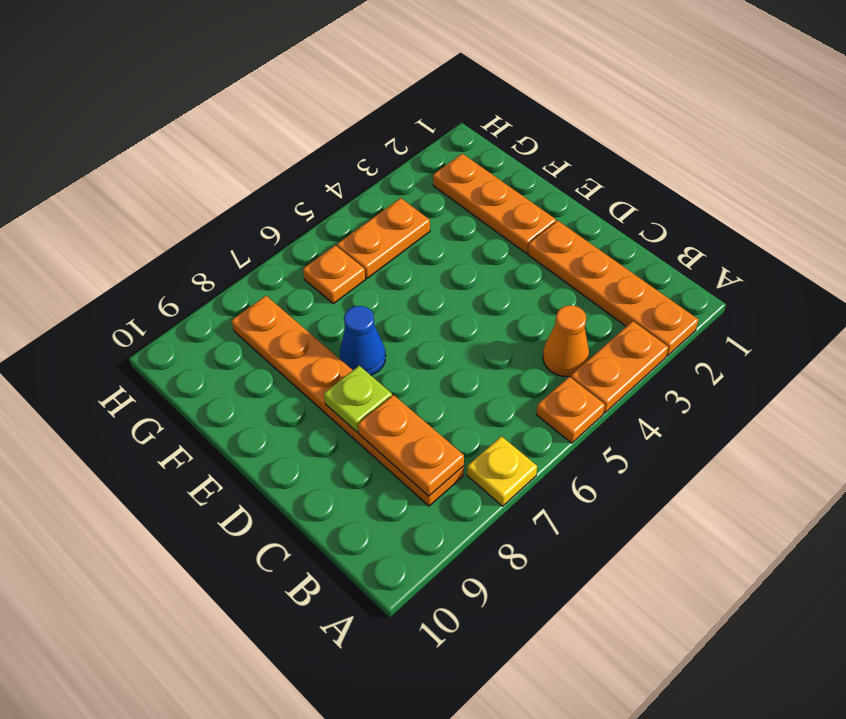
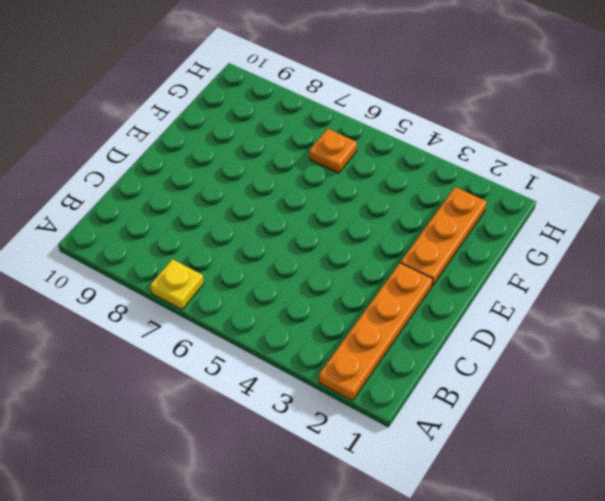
none -> orange 1x2 plate [571,321,668,413]
none -> orange 1x1 plate [536,377,605,443]
none -> orange 1x1 cone [543,305,589,376]

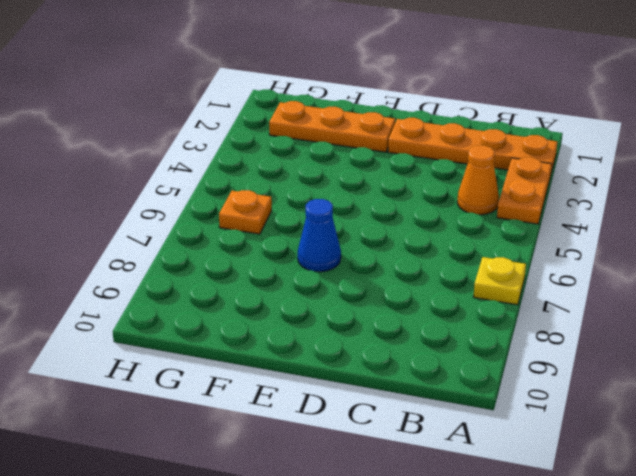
none -> orange 1x1 plate [536,377,605,443]
none -> orange 1x6 plate [231,296,464,506]
none -> orange 1x2 plate [337,198,430,278]

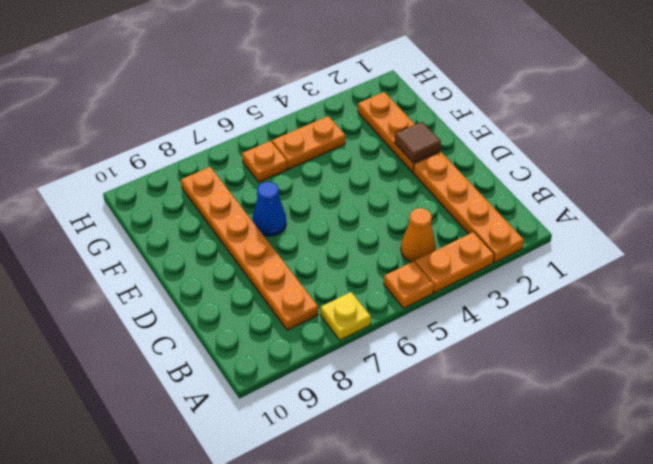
brown 1x1 tile [395,122,441,163] -> none
none -> orange 1x2 plate [358,395,464,496]
none -> lime 1x1 plate [324,366,392,432]

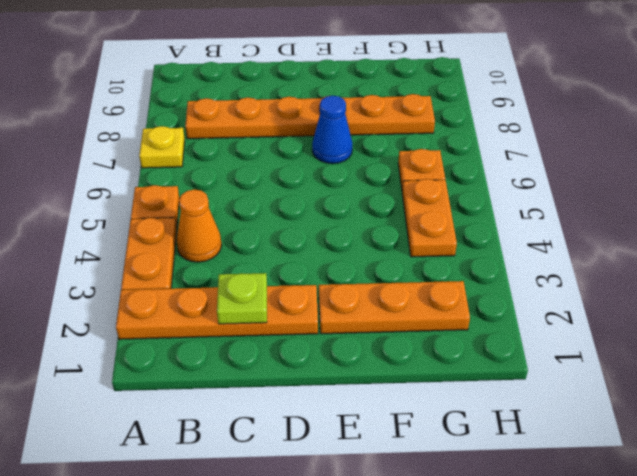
lime 1x1 plate [217,273,267,324] -> lime 1x1 plate moved to [324,366,392,432]
none -> orange 1x2 plate [358,395,464,496]

